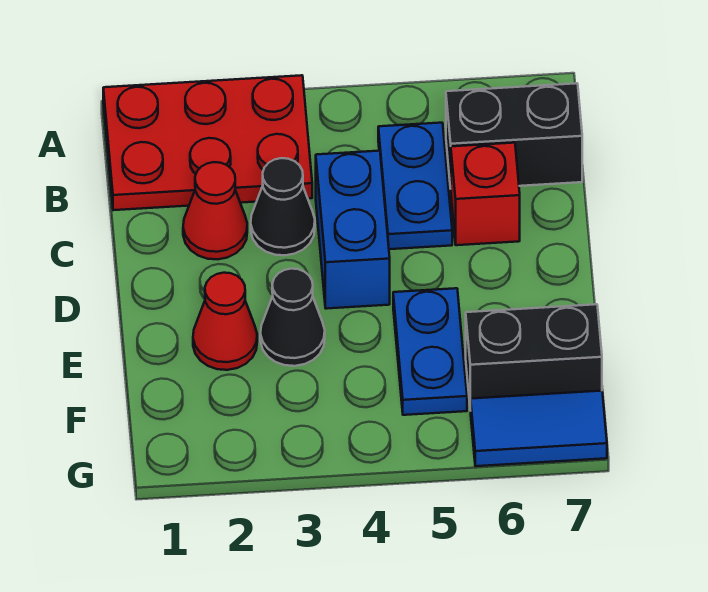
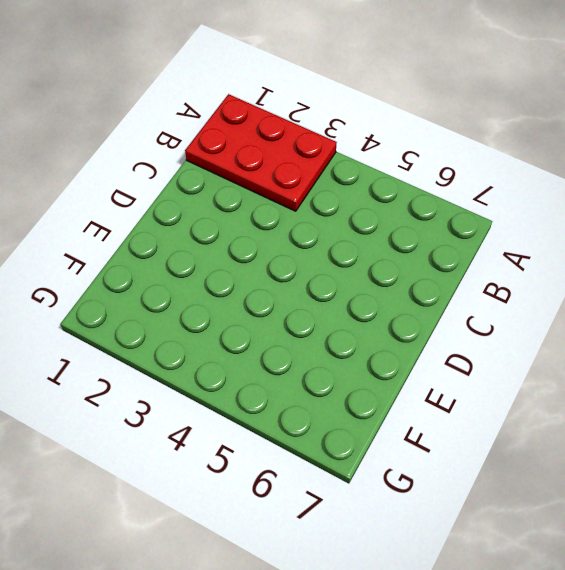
none -> blue 1x2 plate [378,123,452,249]
none -> black 1x2 brick [446,83,582,189]
none -> red 1x1 cone [183,162,247,259]

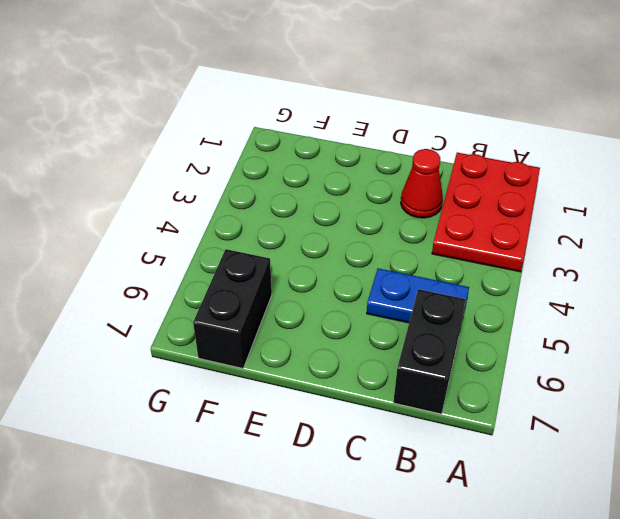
none -> black 1x1 cone [251,158,315,255]
none -> blue 1x2 brick [316,151,390,309]
none -> red 1x1 brick [451,143,520,245]

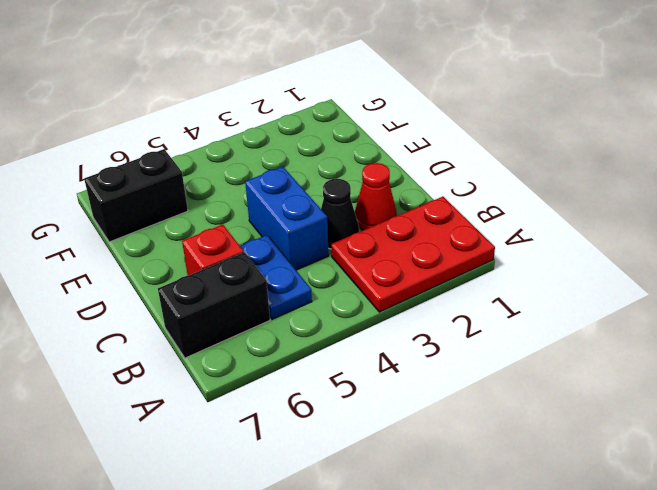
none -> red 1x1 cone [193,273,257,370]
none -> black 1x1 cone [260,269,325,366]
none -> blue 1x2 plate [393,288,467,415]

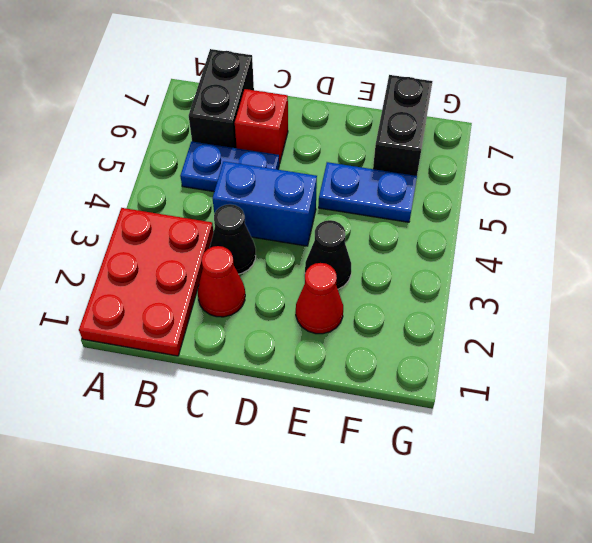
none -> blue 1x2 tile [471,391,607,466]

